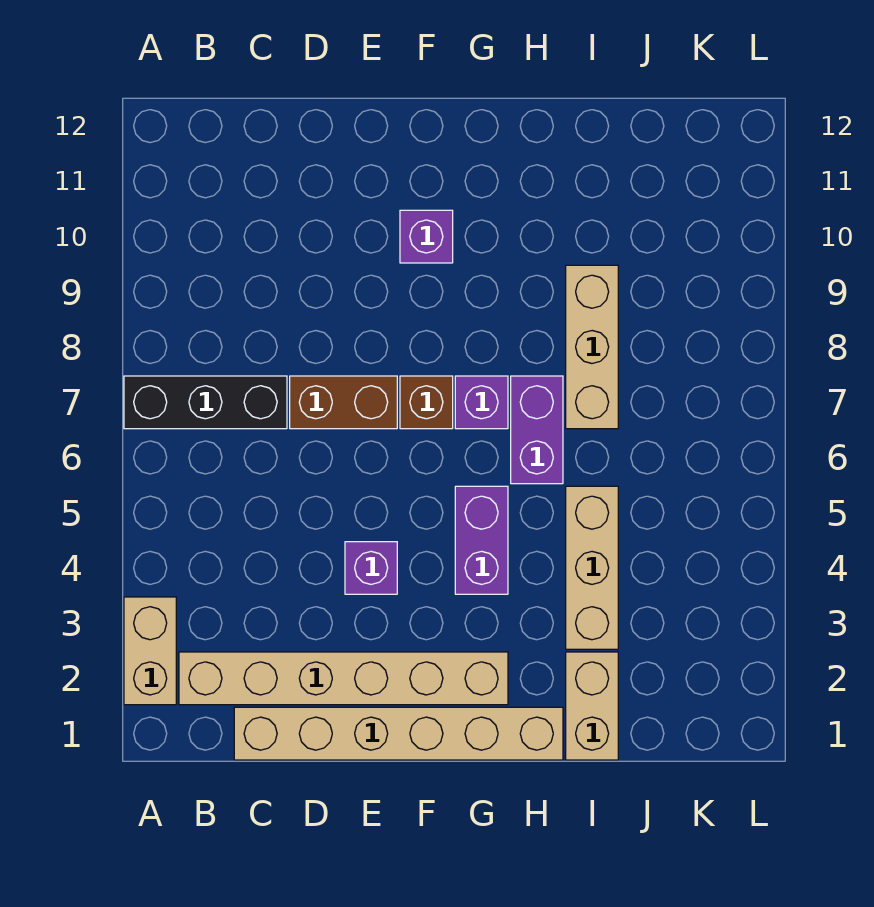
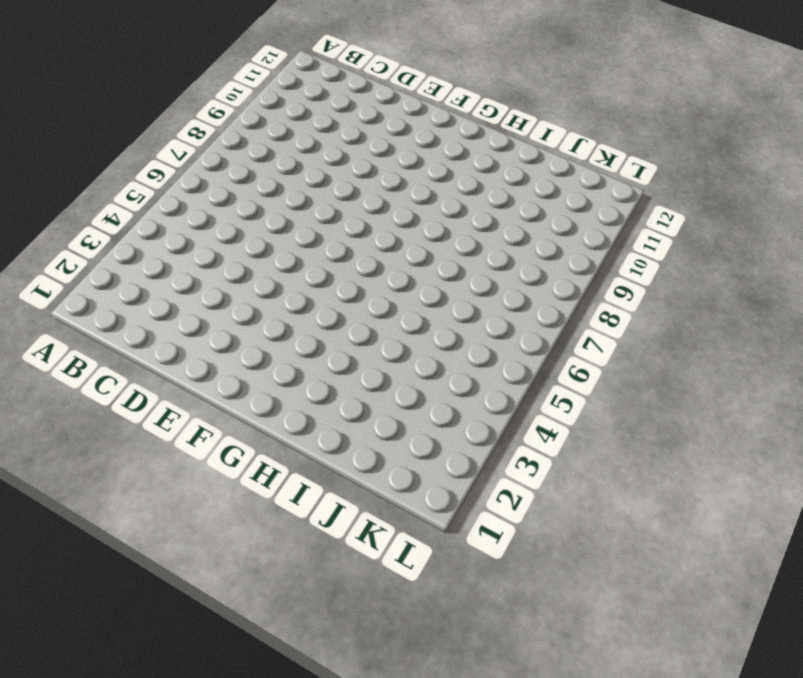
none -> tan 1x2 brick [124,597,176,705]
none -> black 1x3 brick [124,376,287,429]
none -> tan 1x6 brick [179,652,508,705]

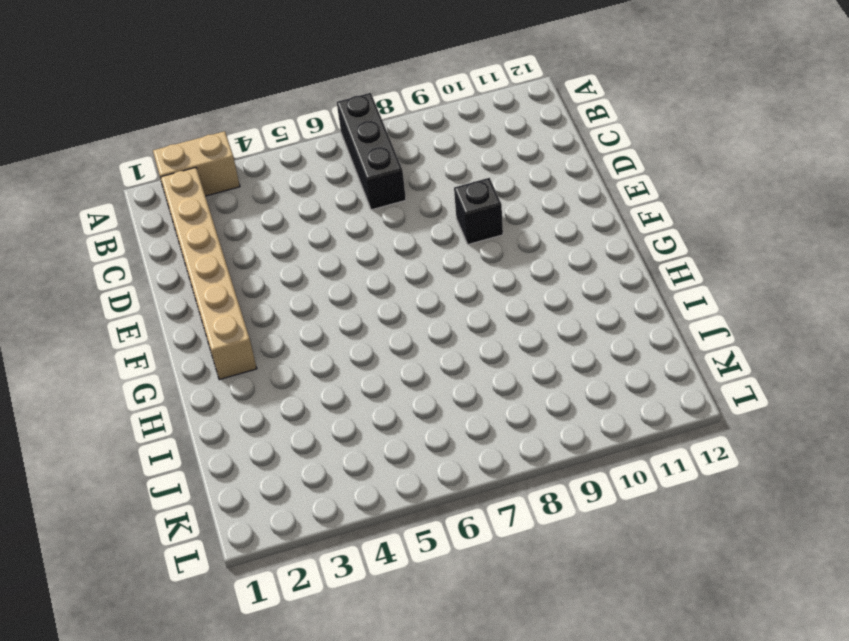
black 1x1 brick [454,178,503,244] -> none
none -> tan 1x6 brick [234,707,563,760]
none -> brown 1x2 brick [290,376,397,429]
none -> purple 1x1 brick [345,542,397,594]

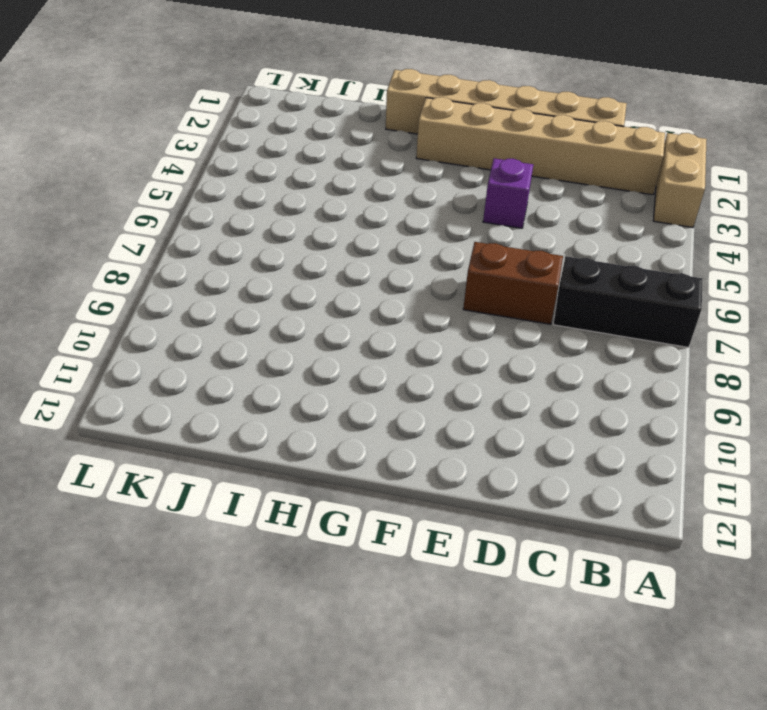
none -> brown 1x1 brick [400,376,453,429]
none -> purple 1x1 brick [400,210,453,263]
none -> purple 1x2 brick [455,486,508,594]

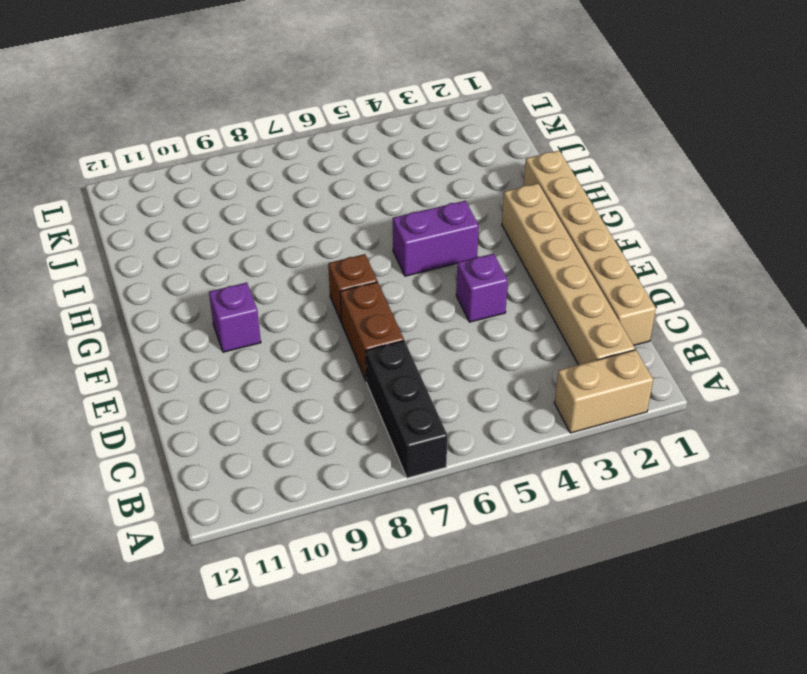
none -> purple 1x1 brick [455,376,508,429]
none -> purple 1x2 brick [511,376,563,484]
none -> tan 1x2 brick [566,652,618,760]

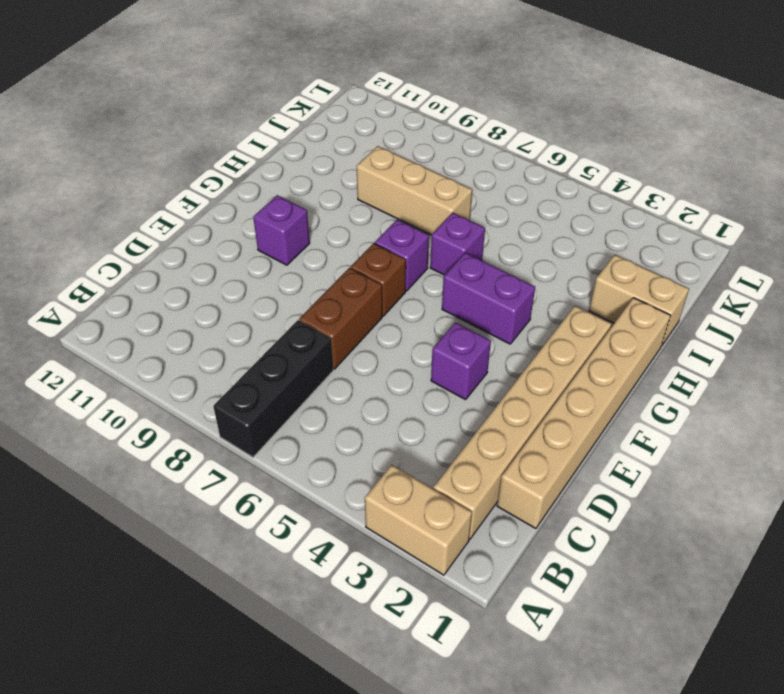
purple 1x1 brick [430,213,485,275] -> purple 1x2 brick [511,376,563,484]
none -> tan 1x3 brick [566,486,618,649]

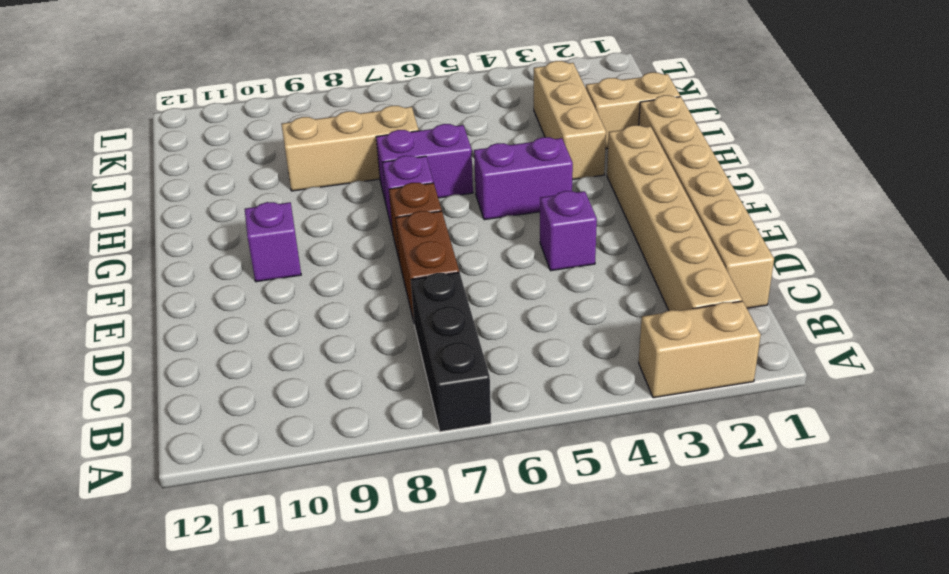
tan 1x3 brick [534,61,606,180] -> tan 1x3 brick turned to [566,486,618,649]

